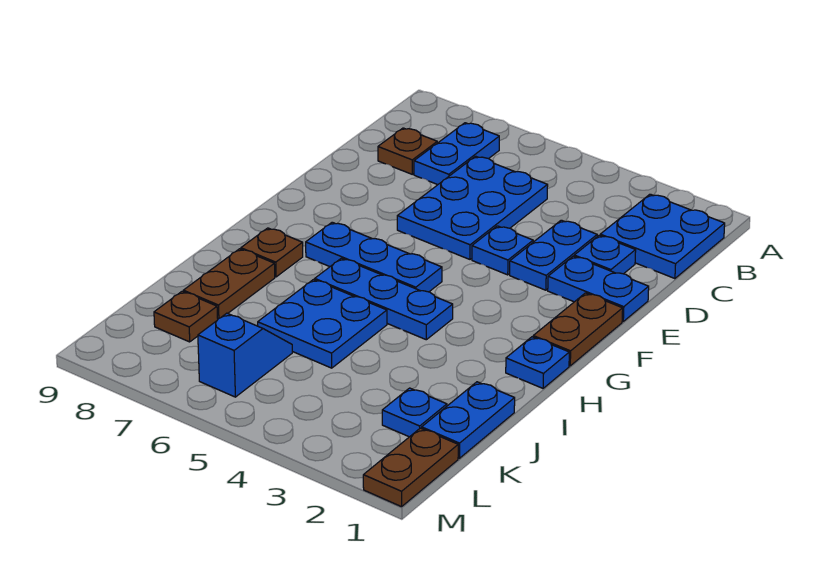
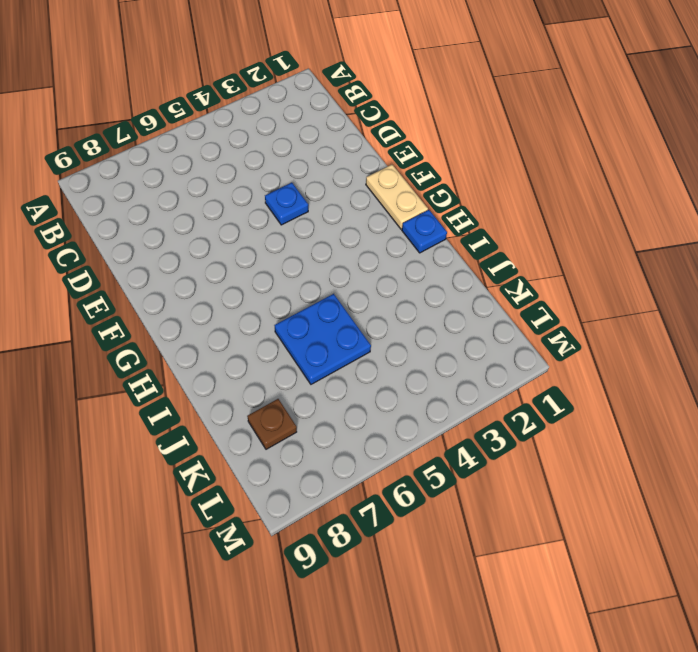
tan 1x2 plate [366,165,428,229] -> brown 1x2 plate [533,293,623,366]
none -> blue 2x2 plate [600,194,725,279]
none -> blue 1x2 plate [414,123,499,185]
none -> blue 2x3 plate [397,156,548,259]

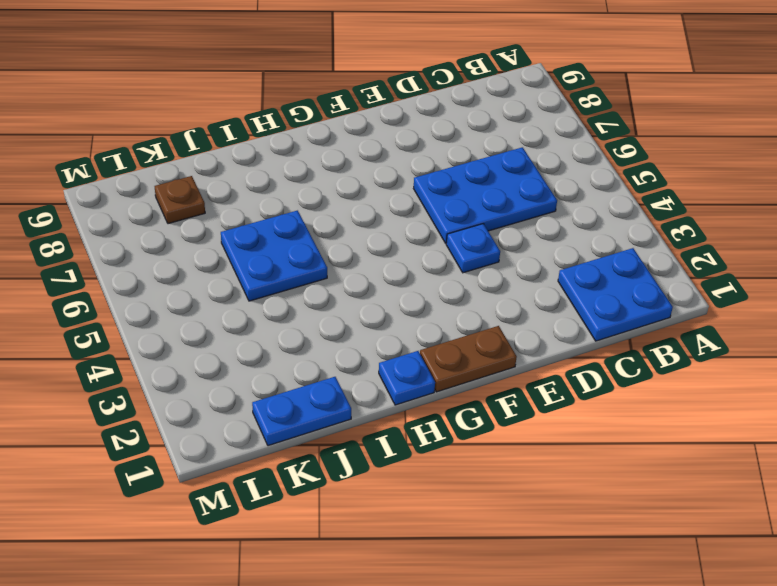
none -> blue 1x2 plate [414,123,499,185]
none -> brown 1x1 plate [378,128,437,174]
none -> blue 1x1 plate [574,235,636,274]

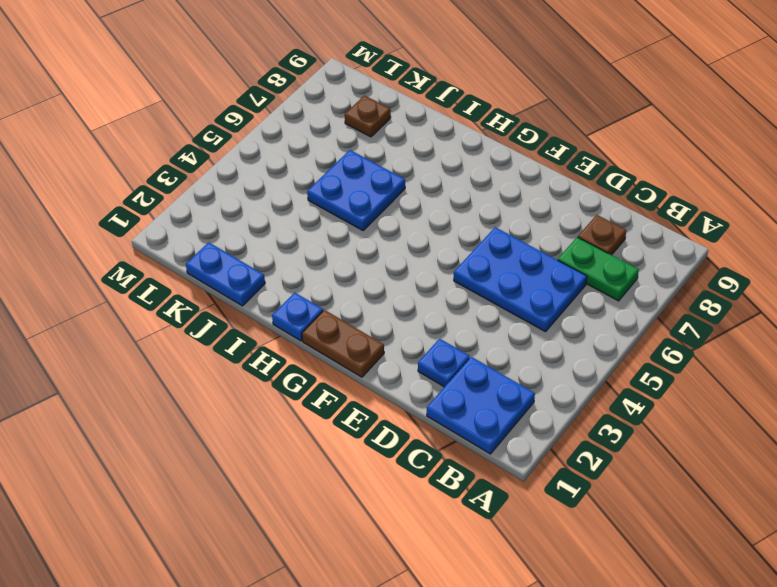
green 1x2 plate [558,237,639,301] -> blue 1x2 plate [414,123,499,185]
none -> blue 1x2 plate [510,220,597,290]
none -> blue 1x2 plate [548,256,649,321]
none -> blue 1x1 plate [472,226,533,275]

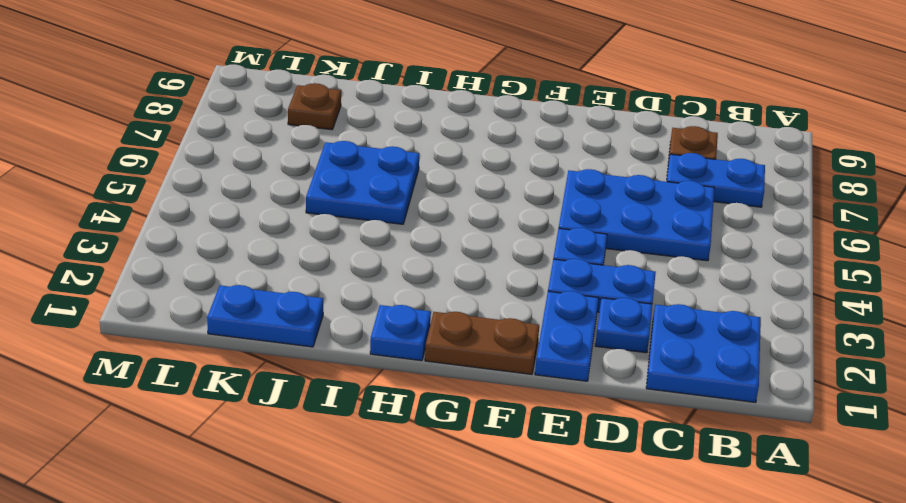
none -> blue 1x3 plate [306,222,442,292]
none -> blue 1x3 plate [315,258,453,340]
none -> brown 1x1 plate [241,228,303,277]

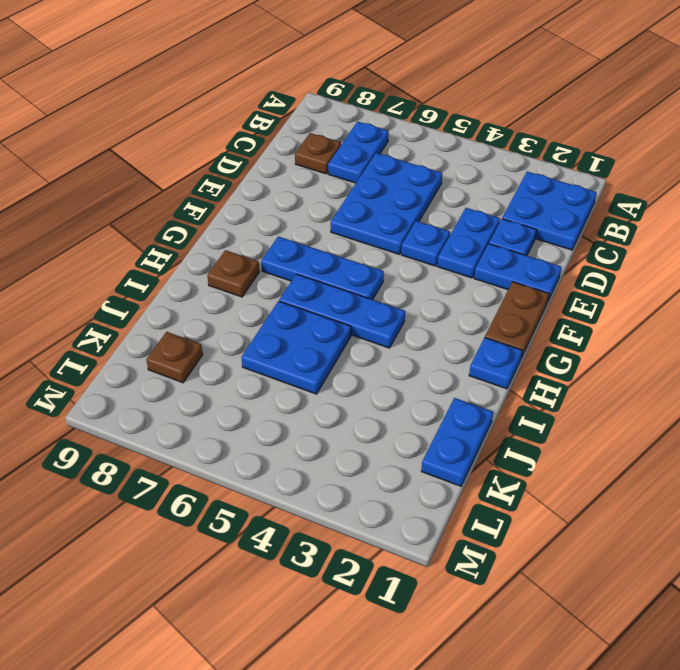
none -> brown 1x2 plate [183,249,275,319]
none -> blue 1x1 plate [382,388,447,437]
none -> blue 1x2 slope [198,313,292,397]

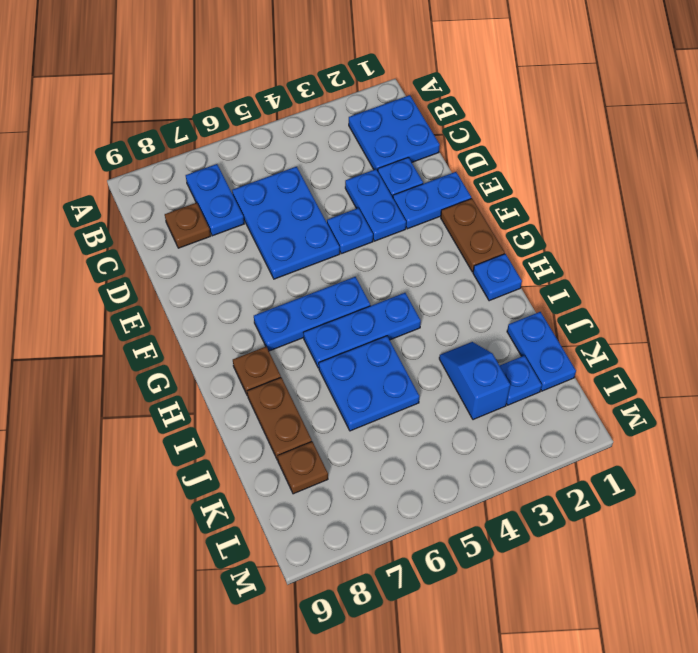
blue 1x2 slope [439,342,510,420] -> blue 1x2 slope moved to [198,313,292,397]
none -> brown 1x2 plate [363,428,458,507]

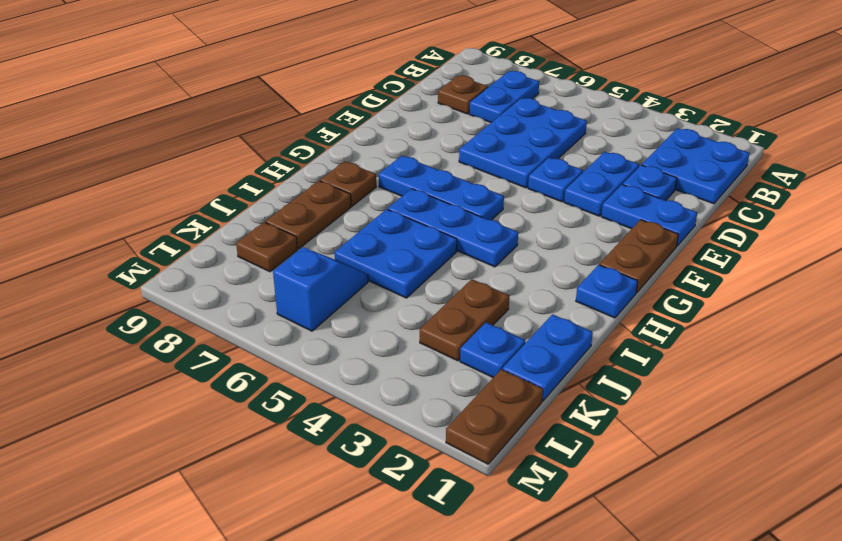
brown 1x2 plate [420,279,509,361] -> none

